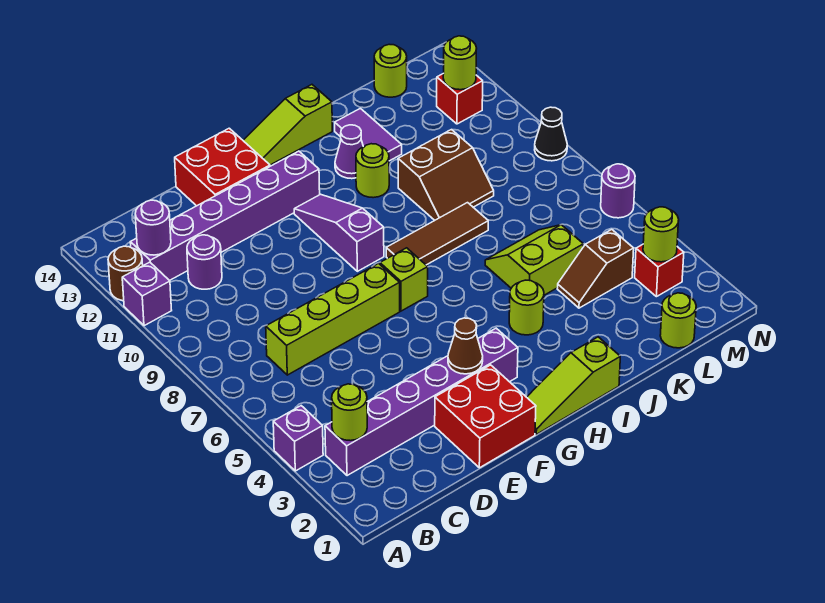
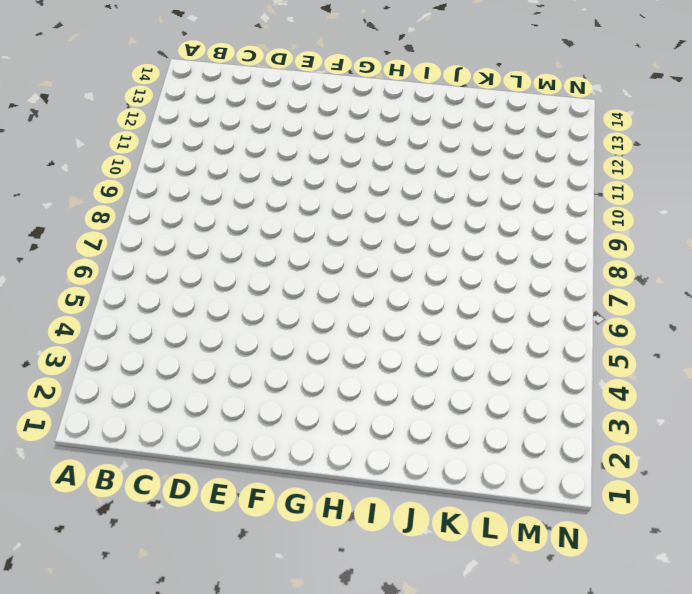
none -> purple 1x1 brick [273,406,323,471]
none -> purple 1x1 brick [122,262,172,326]
none -> brown 1x1 round brick [108,246,143,301]
none -> purple 1x6 brick [325,328,518,476]

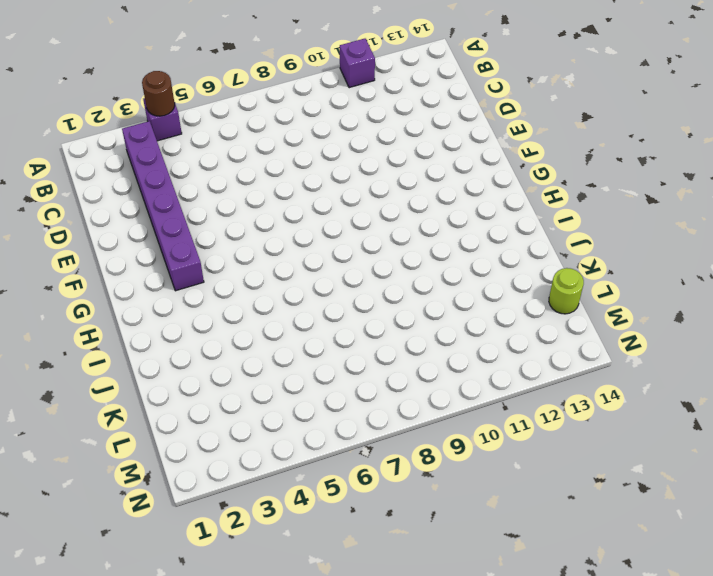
brown 1x1 round brick [142,71,175,116] -> brown 1x1 round brick moved to [108,246,143,301]
none -> purple 1x6 brick [130,151,320,281]
none -> lime 1x4 brick [266,264,400,375]
none -> purple 1x1 round brick [187,235,222,289]
none -> red 2x2 brick [435,365,536,468]

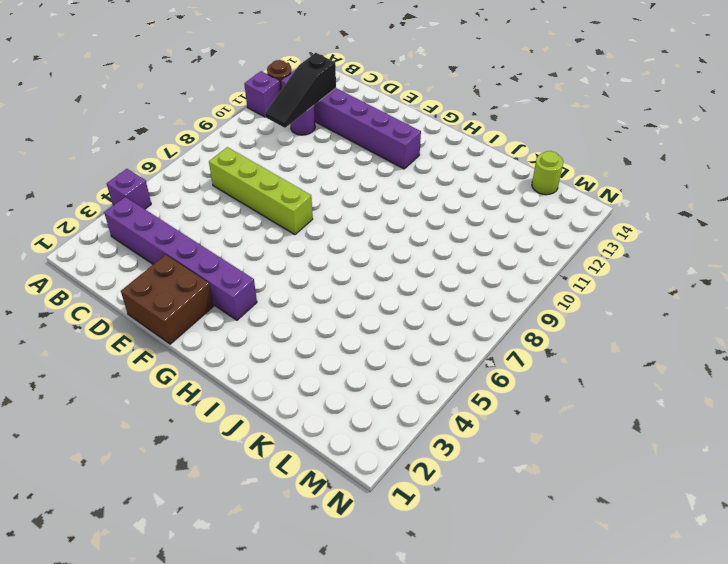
black 1x3 slope [265,53,336,128] -> none
brown 2x2 brick [121,255,213,344] -> red 2x2 brick [435,365,536,468]
none -> red 2x2 brick [175,128,270,206]
none -> lime 1x3 slope [527,337,620,434]
none -> lime 1x1 brick [380,248,428,311]
none -> purple 1x3 slope [294,194,384,271]

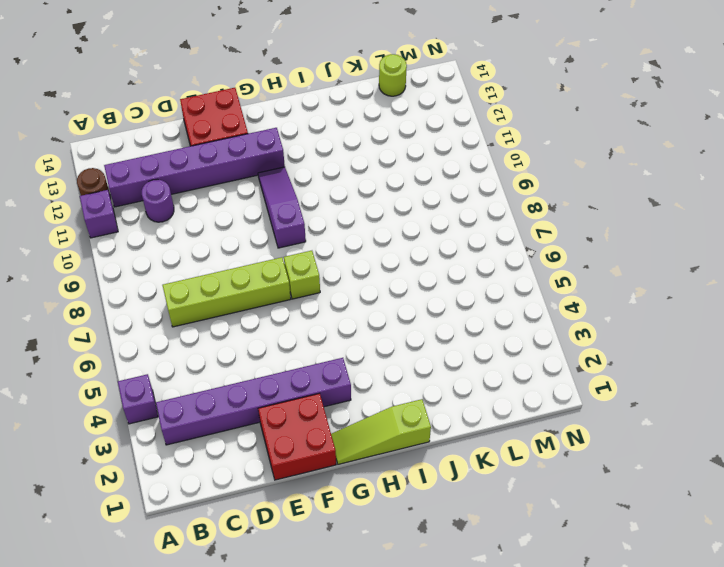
none -> lime 1x3 slope [243,85,332,165]
none -> brown 1x3 tile [386,203,488,265]
none -> lime 1x1 round brick [509,280,544,335]
none -> lime 1x1 round brick [356,144,389,198]

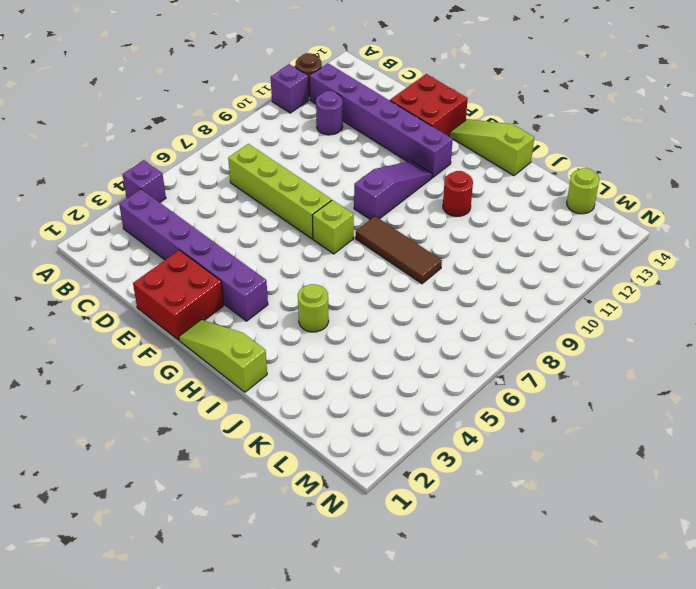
red 1x1 round brick [443,171,473,217] -> lime 1x1 round brick [356,144,389,198]
none -> purple 1x1 cone [335,125,363,179]
none -> lime 2x2 slope [485,225,583,295]
none -> brown 2x2 slope [398,130,494,220]
none -> purple 1x2 tile [335,108,402,161]

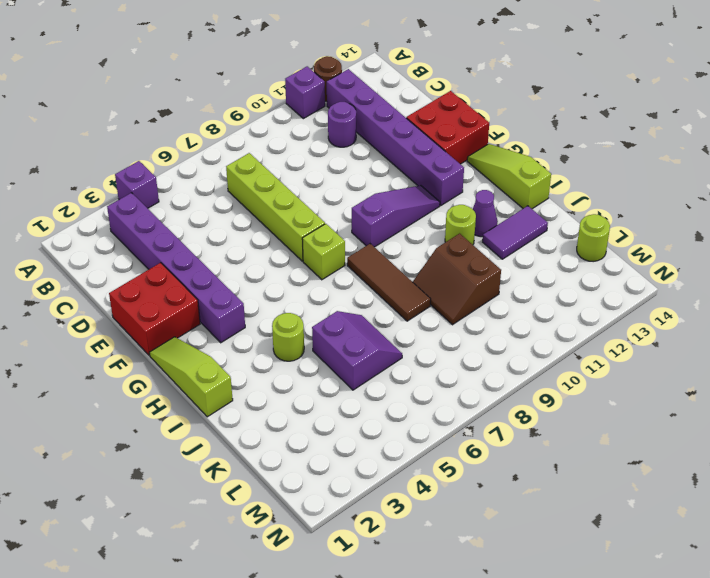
purple 2x2 slope [312,311,402,390] -> lime 2x2 slope [485,225,583,295]
none -> brown 1x2 slope [557,229,634,308]
none -> lime 1x1 round brick [660,293,696,348]
none -> red 1x1 brick [635,245,684,297]
none -> red 1x1 brick [437,73,483,124]

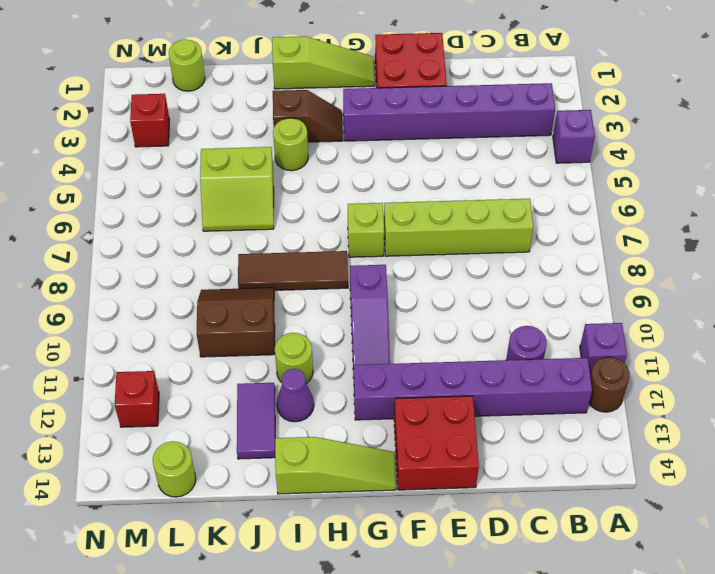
brown 1x2 slope [273,90,343,142] -> brown 1x2 slope moved to [557,229,634,308]
none -> purple 1x1 round brick [601,164,635,218]
none -> black 1x1 cone [535,107,567,161]
none -> lime 1x1 round brick [332,384,367,441]
none -> purple 1x1 round brick [135,200,171,255]

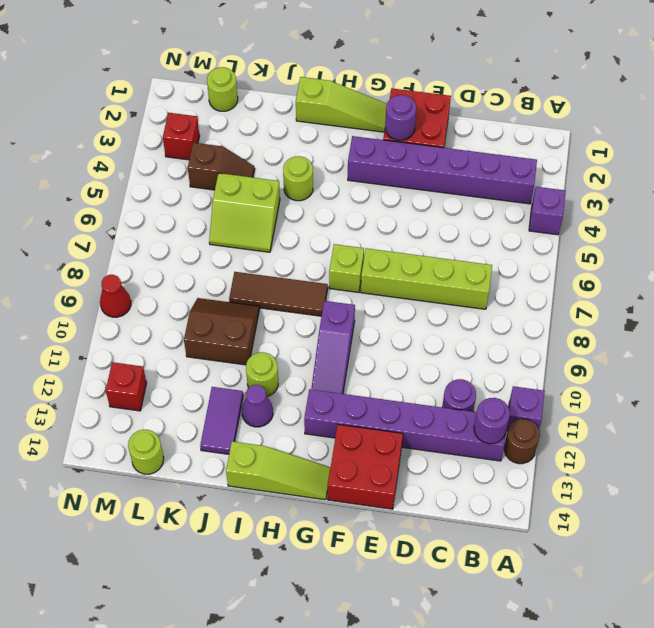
purple 1x1 round brick [385,95,416,140] -> purple 1x1 round brick moved to [601,164,635,218]
red 1x1 cone [100,275,131,317] -> black 1x1 cone [535,107,567,161]
none -> lime 1x1 round brick [332,384,367,441]
none -> brown 1x1 cone [448,318,483,374]
none -> lime 1x1 round brick [643,207,679,262]
none -> lime 1x1 round brick [443,36,477,90]

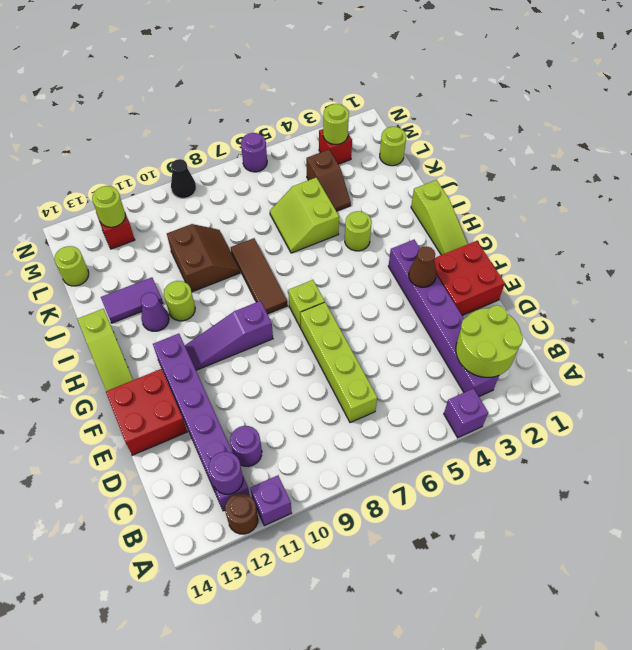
lime 2x2 round brick [456,305,523,377] -> lime 1x1 round brick [332,384,367,441]

